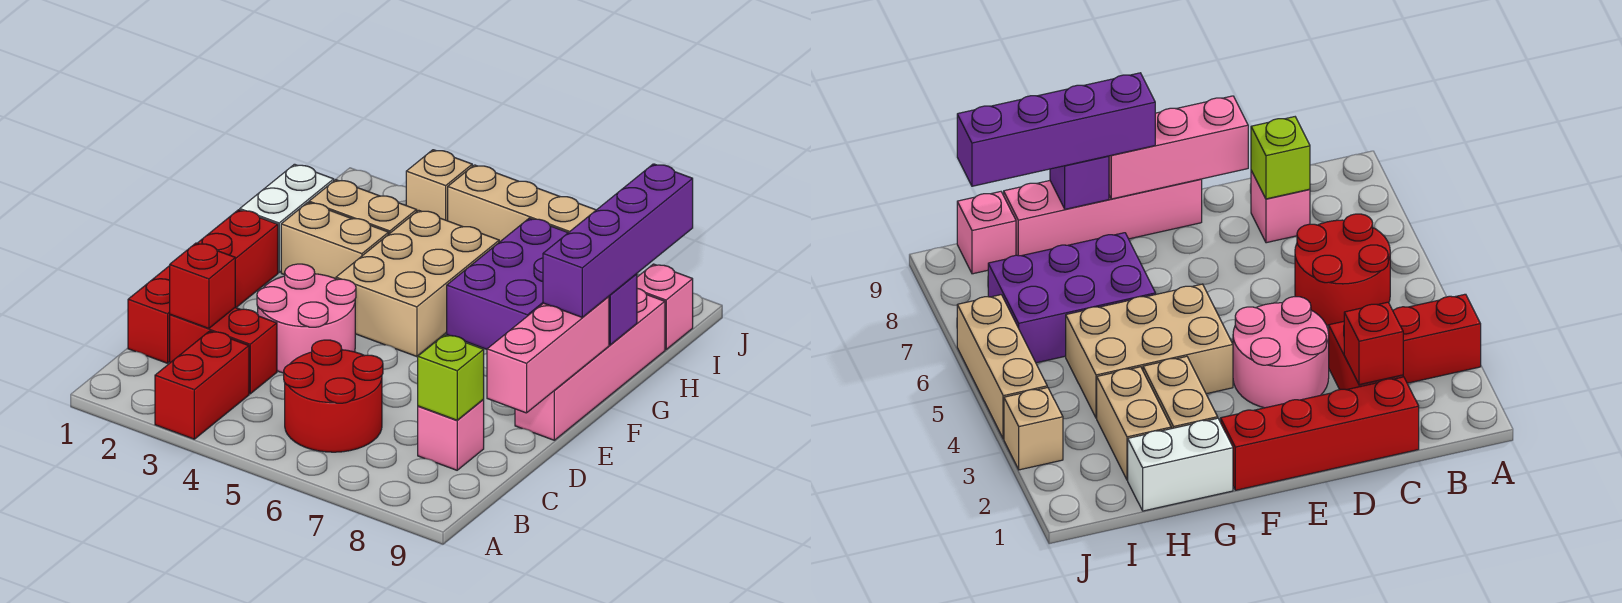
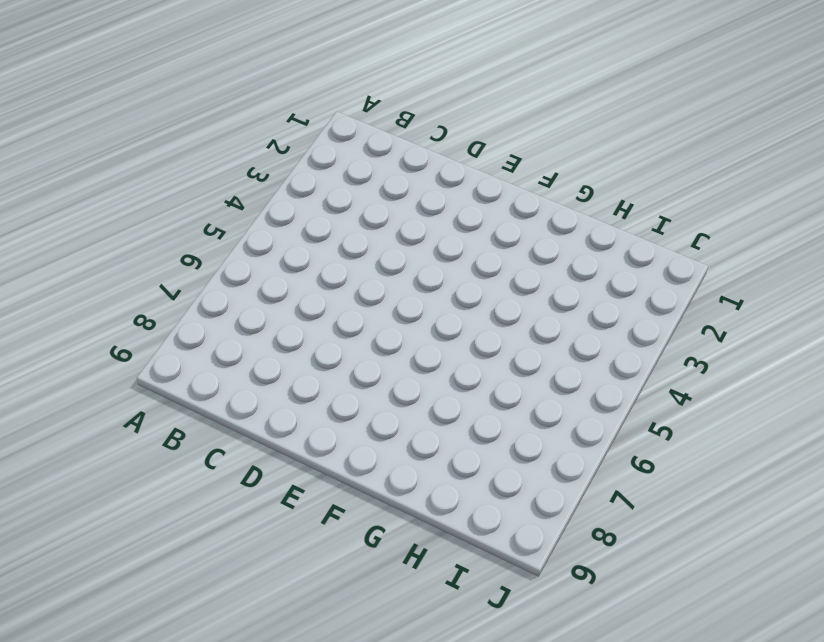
none -> red 1x2 brick [155,331,249,439]
none -> red 2x2 round brick [284,340,383,452]
none -> red 1x4 brick [128,210,278,363]

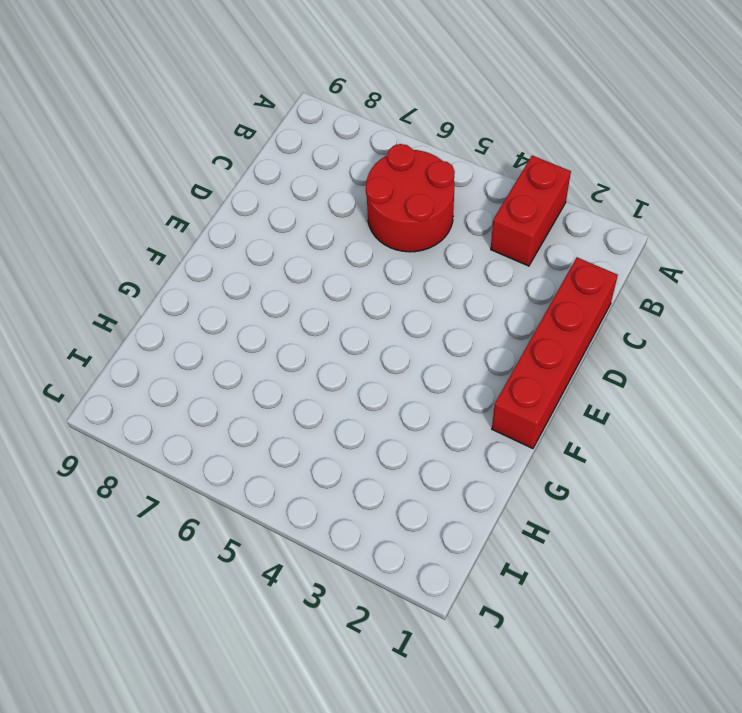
none -> red 1x2 brick [170,308,277,394]
none -> pink 1x1 brick [418,400,484,470]
none -> pink 2x2 round brick [257,264,356,373]

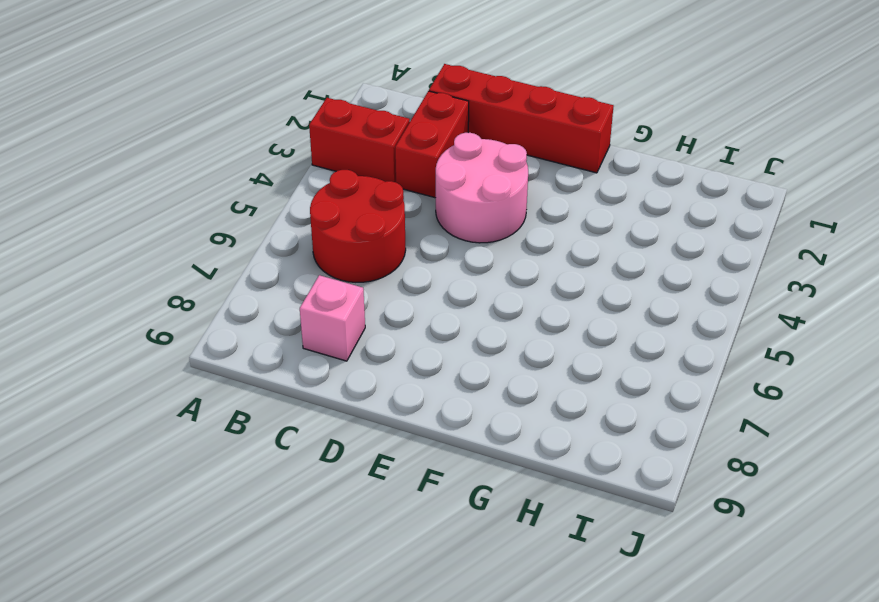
none -> pink 1x4 brick [515,288,665,440]
none -> tan 2x3 brick [336,210,499,357]
none -> white 1x2 brick [240,164,334,272]

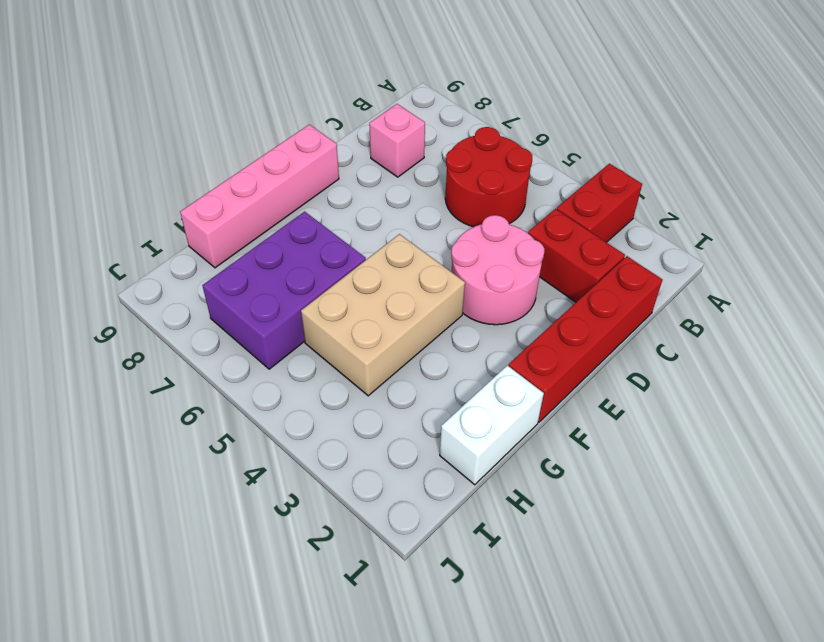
none -> tan 1x2 brick [281,203,389,279]
none -> tan 1x2 brick [309,180,417,234]
none -> pink 1x1 brick [637,264,693,350]

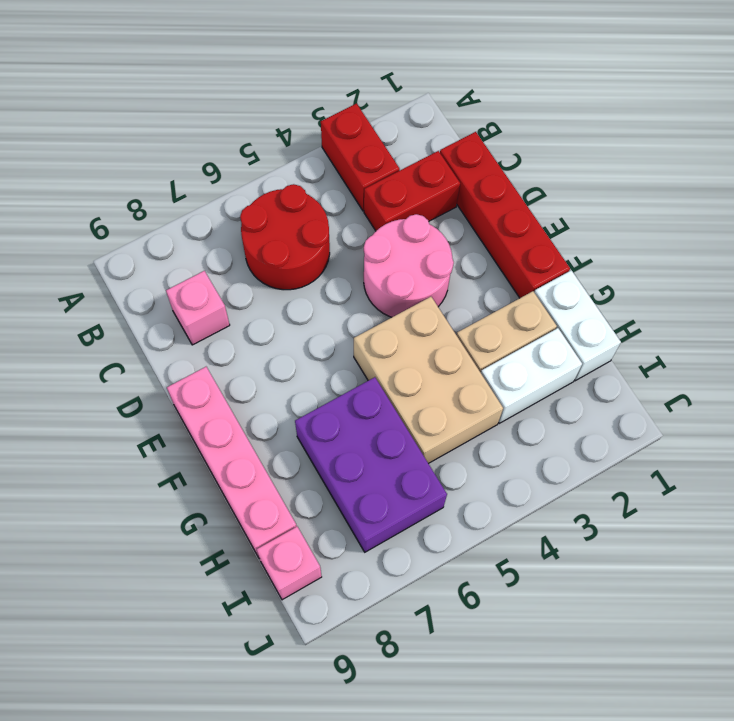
white 1x2 brick [481,328,582,423] -> tan 1x2 brick [309,180,417,234]
none -> tan 1x1 brick [406,150,472,221]
none -> tan 1x3 brick [448,165,596,242]
none -> red 1x1 brick [170,243,235,328]

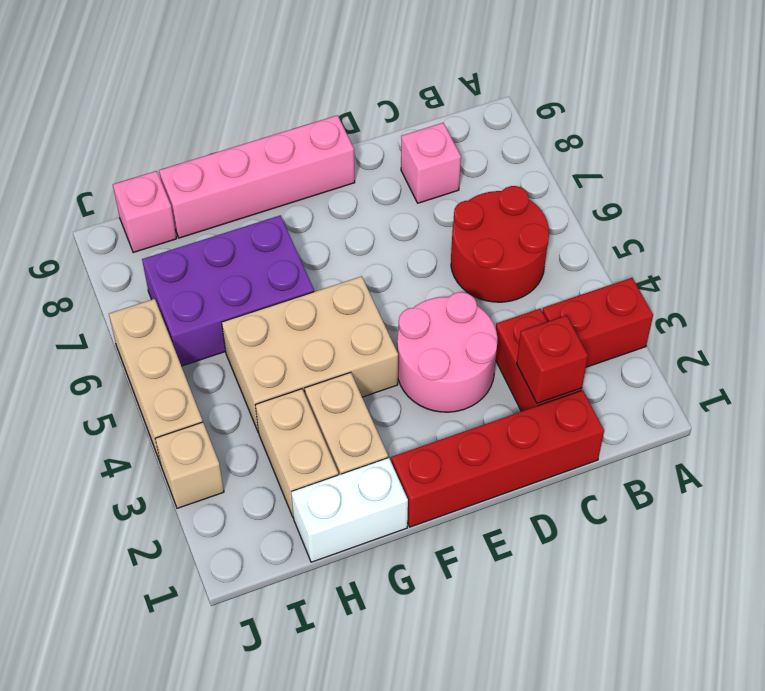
none -> lime 1x1 brick [418,335,484,420]
none -> pink 1x3 brick [487,296,609,413]
none -> purple 1x1 brick [609,274,637,345]

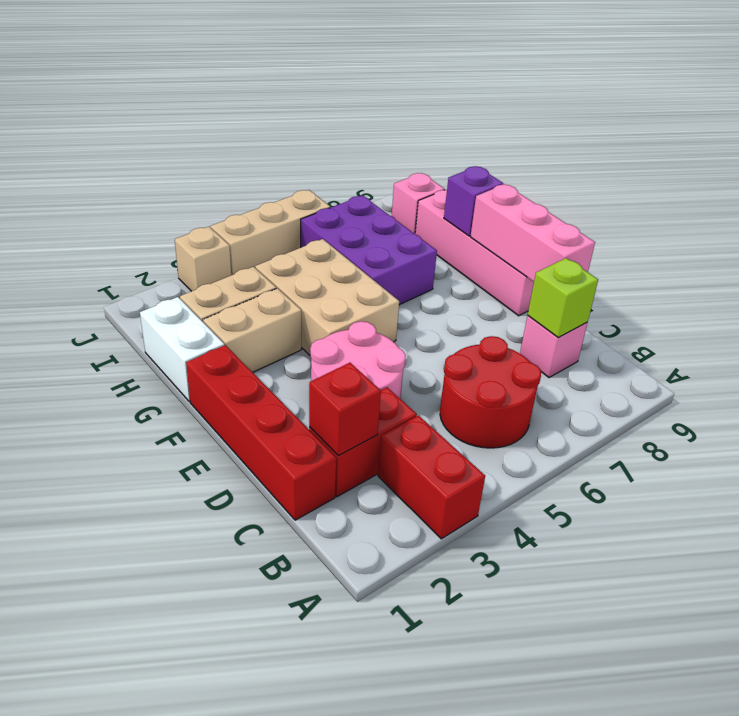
none -> purple 1x4 brick [543,164,693,318]

